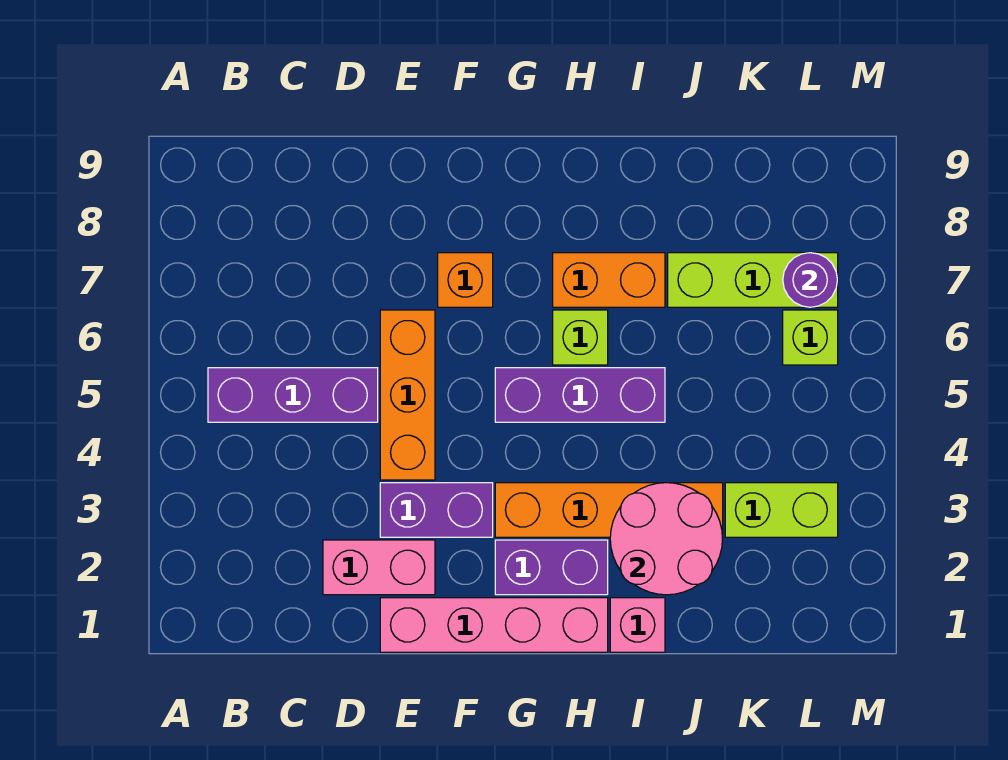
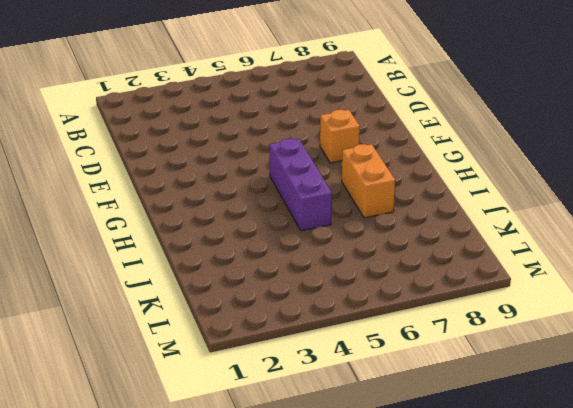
none -> purple 1x3 brick [208,368,378,422]
none -> pink 1x2 brick [323,540,435,595]
none -> pink 1x4 brick [380,598,608,652]

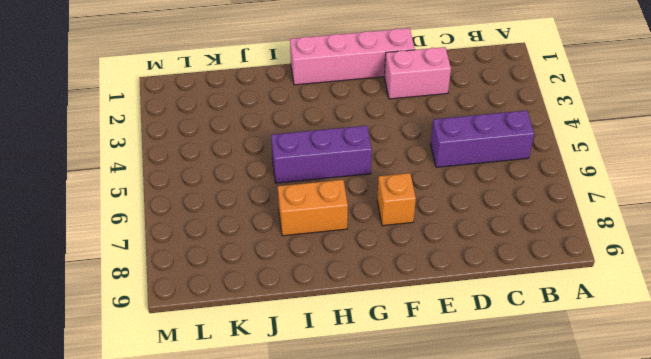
none -> purple 1x2 brick [380,483,493,537]
none -> orange 1x3 brick [380,310,435,480]
none -> purple 1x2 brick [495,540,608,595]

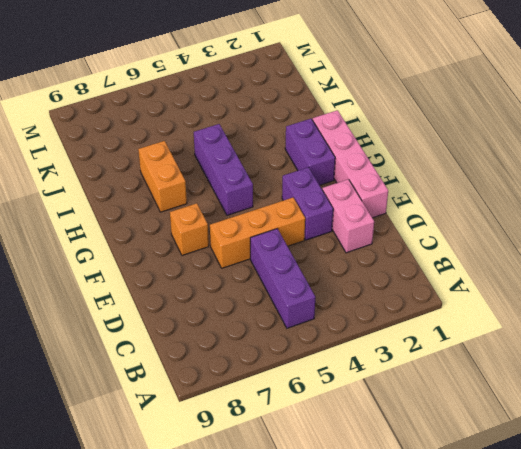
none -> orange 1x4 brick [495,483,723,537]
none -> lime 1x1 brick [553,310,608,365]
none -> pink 1x1 brick [610,598,665,652]

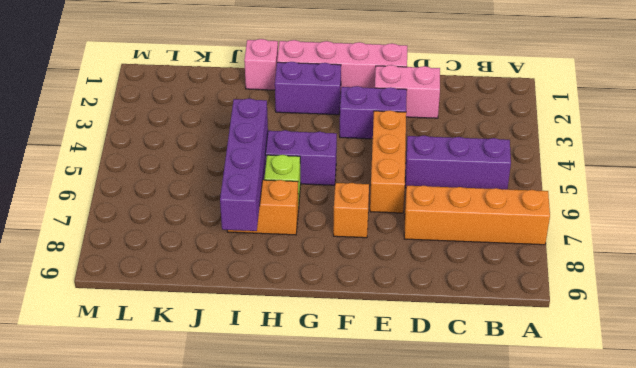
orange 1x4 brick [404,186,550,245] -> orange 1x4 brick moved to [495,483,723,537]
purple 1x4 brick [220,98,268,231] -> none
none -> lime 1x3 brick [668,253,838,307]
none -> lime 1x2 brick [725,483,838,537]
none -> lime 1x1 brick [783,310,838,365]

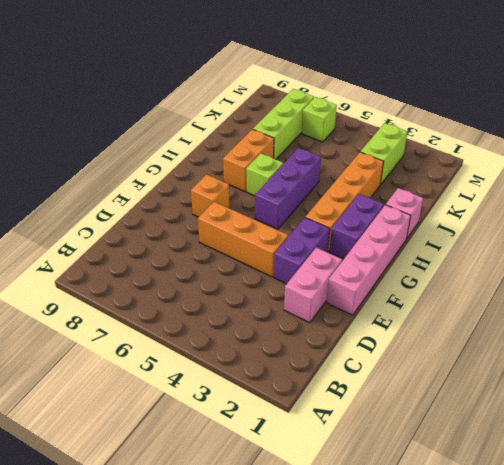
none -> purple 1x3 brick [208,368,378,422]
none -> pink 2x2 round brick [610,483,723,595]
none -> purple 1x1 round brick [783,253,837,307]

